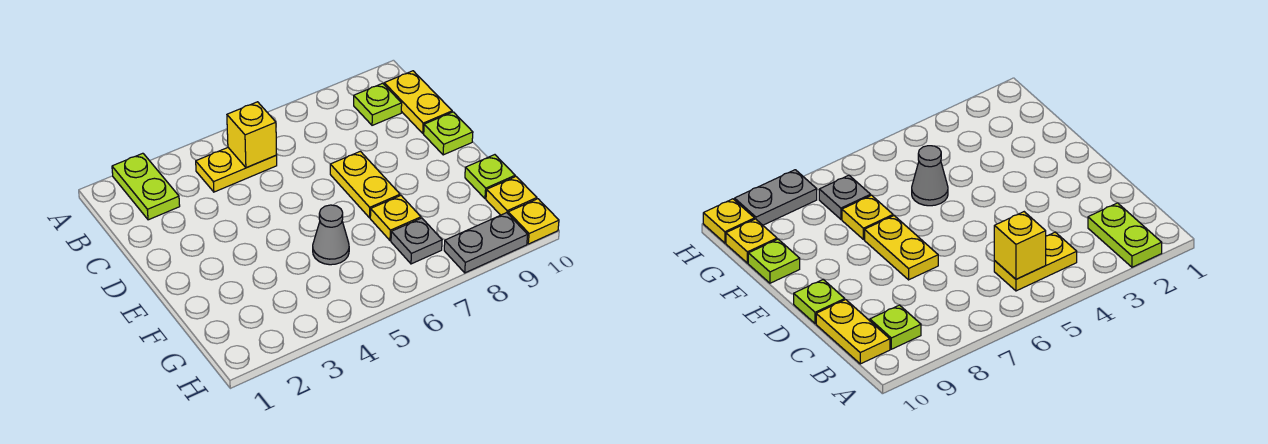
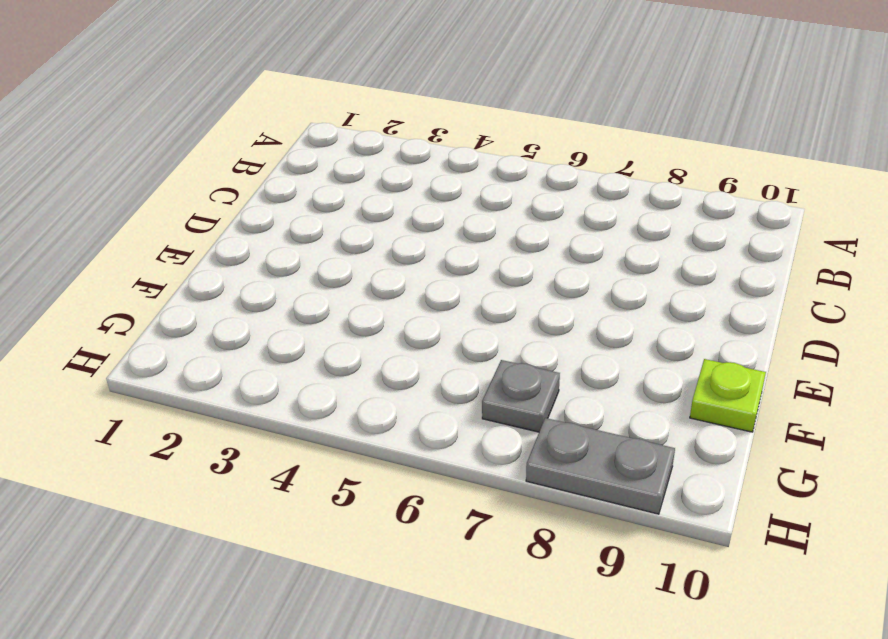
none -> lime 1x2 plate [112,153,180,220]
none -> yellow 1x2 plate [196,148,277,192]
none -> lime 1x1 plate [354,83,402,125]

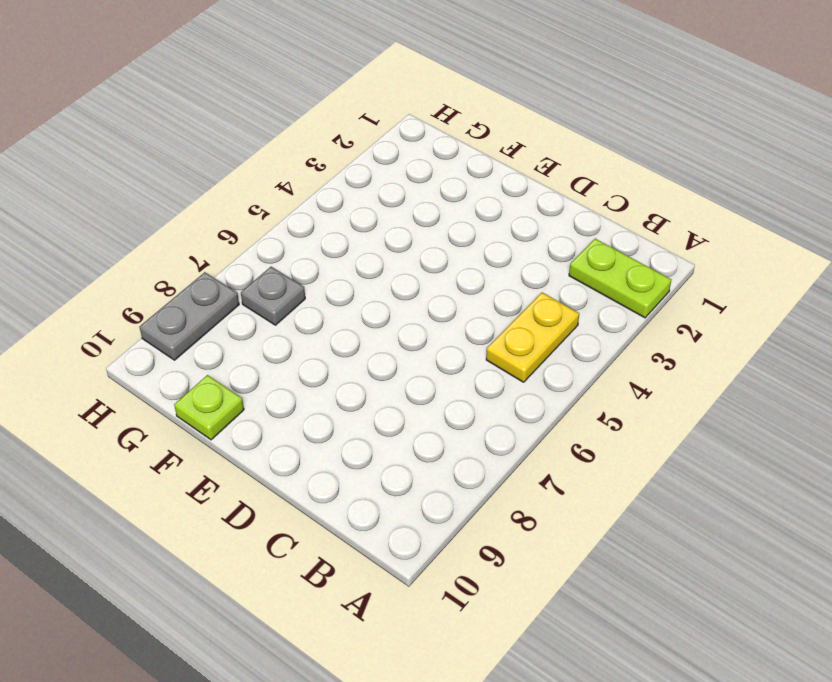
none -> lime 1x1 plate [354,83,402,125]
none -> yellow 1x2 plate [384,71,452,133]
none -> yellow 1x2 plate [330,151,400,218]

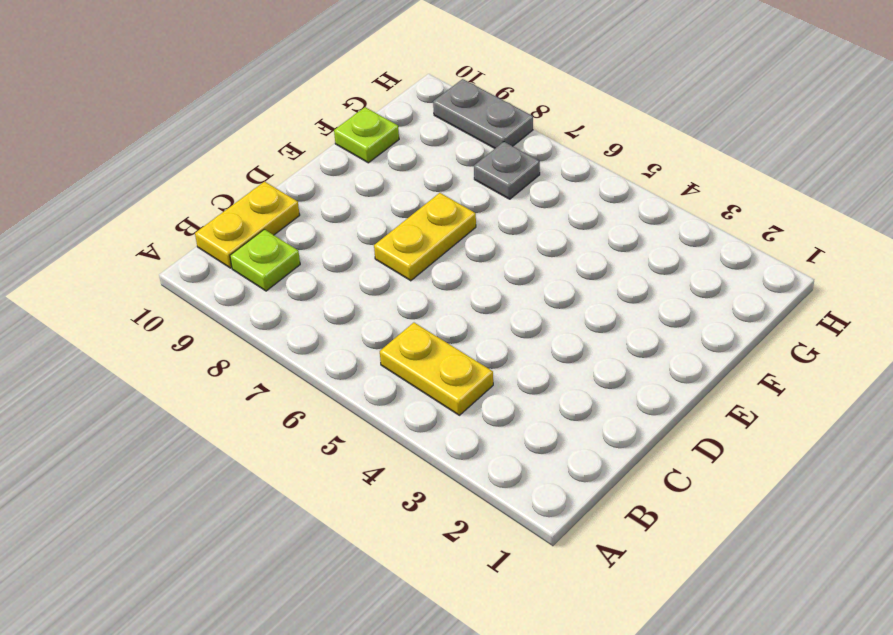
none -> lime 1x2 plate [112,153,180,220]
none -> lime 1x1 plate [424,112,473,155]
none -> grey 1x1 cone [313,205,349,265]

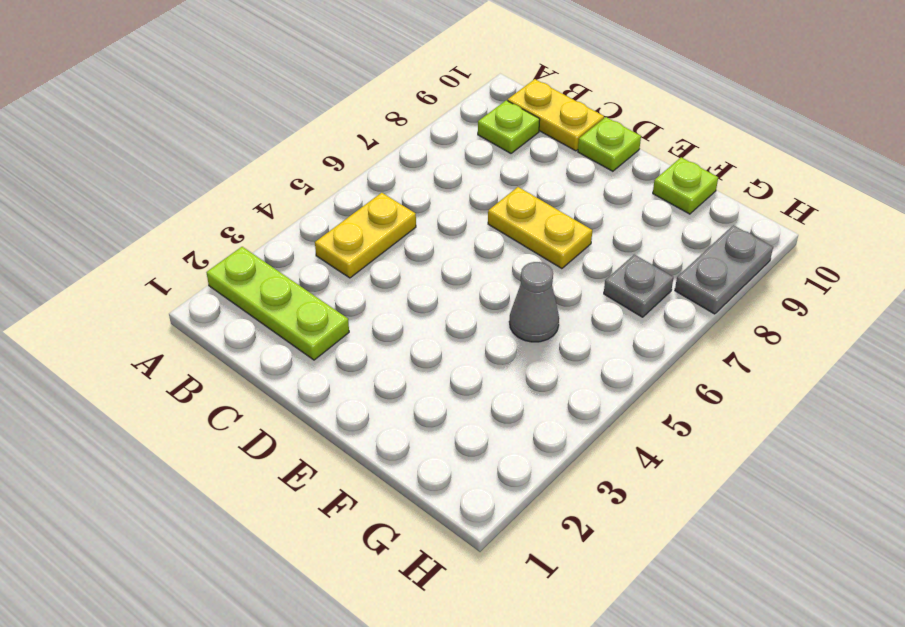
lime 1x3 plate [206,247,349,360] -> lime 1x2 plate [112,153,180,220]
none -> yellow 1x1 plate [370,196,421,241]
none -> yellow 1x1 plate [486,177,537,215]
none -> yellow 1x1 plate [508,199,559,244]

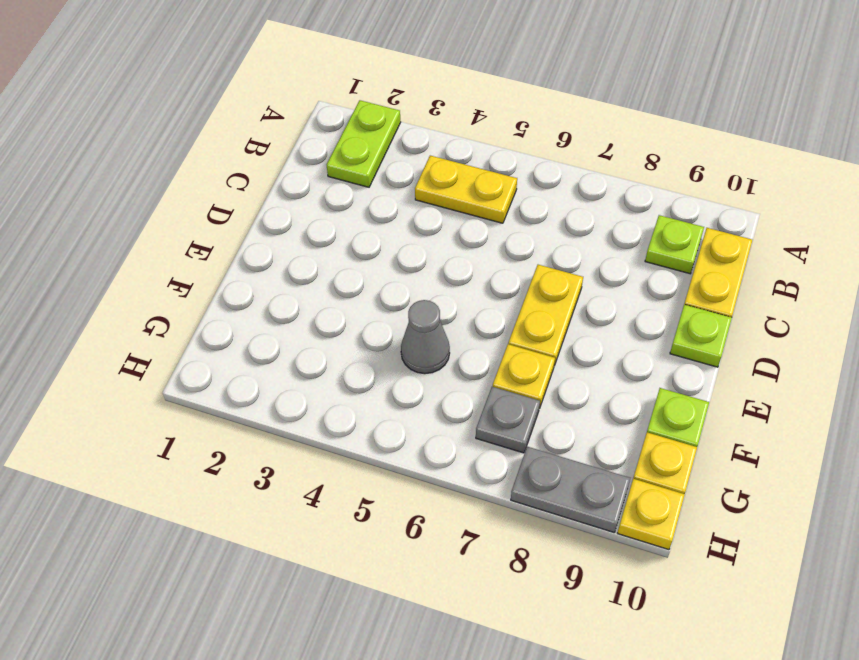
none -> yellow 1x1 brick [227,102,277,168]

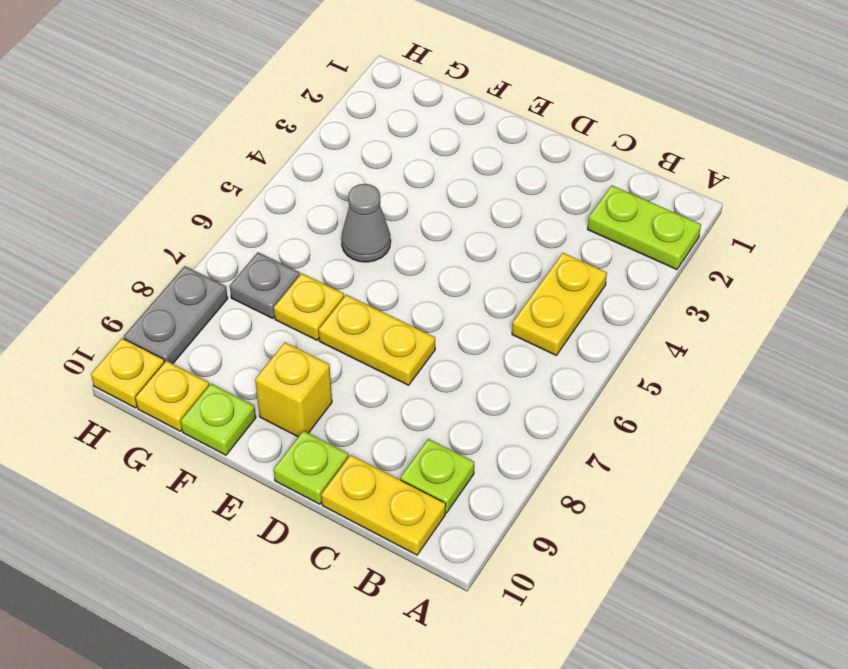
yellow 1x1 brick [255,342,332,437] -> yellow 1x1 brick moved to [227,102,277,168]

